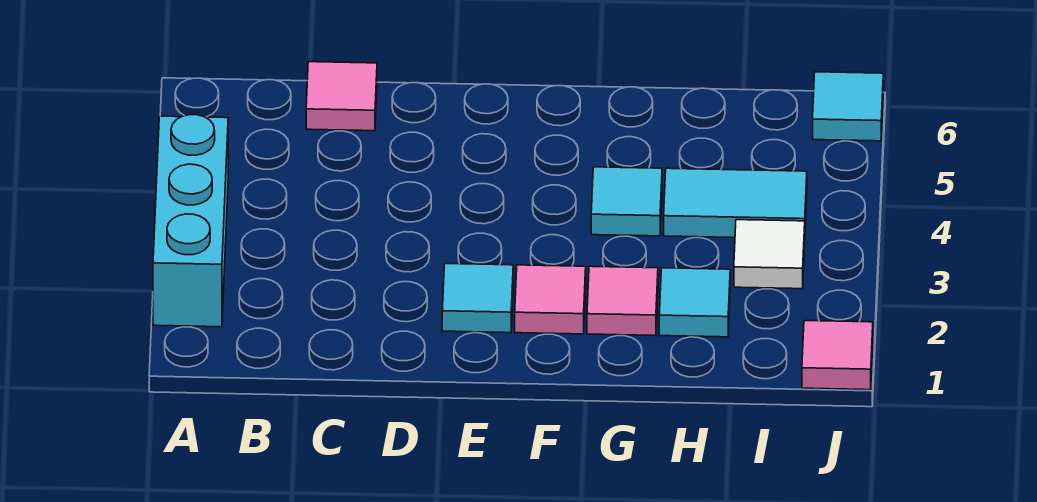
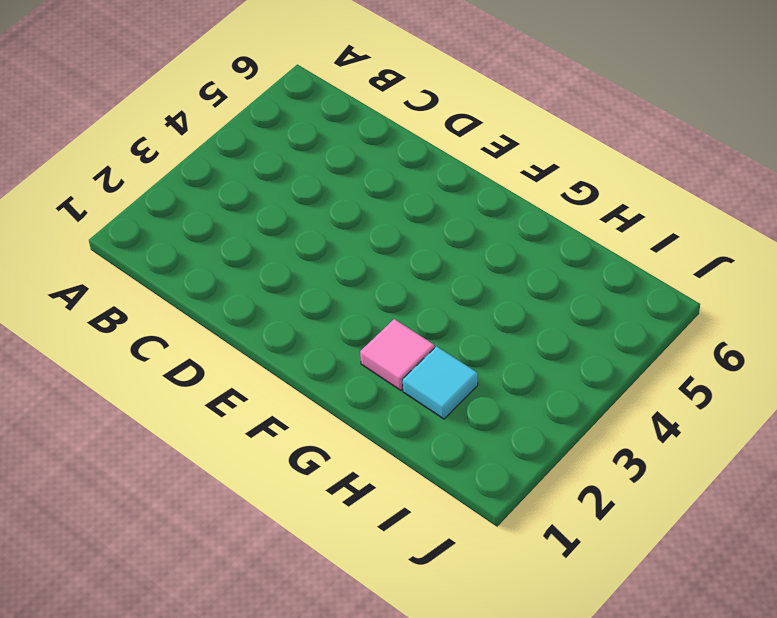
none -> cyan 1x3 brick [153,115,228,327]
none -> pink 1x1 tile [306,62,377,131]

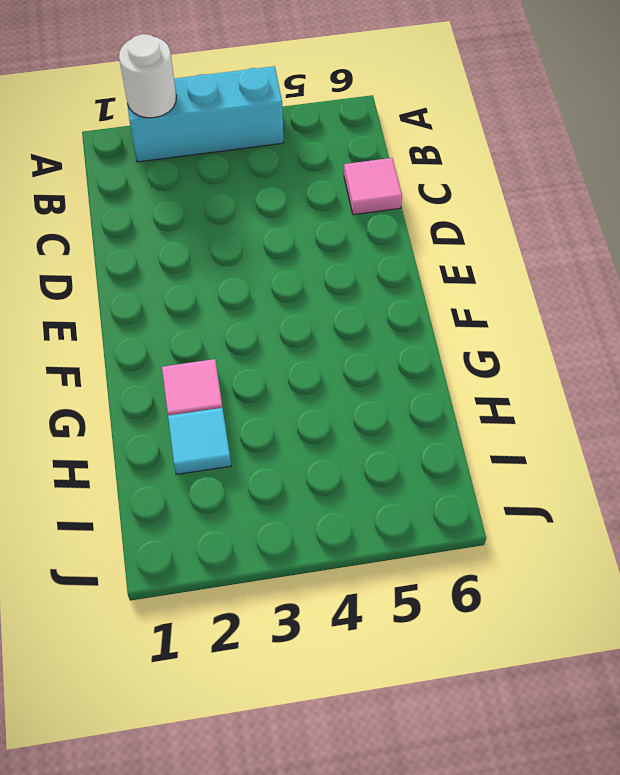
white 1x1 round brick [119,34,176,118] -> none
none -> cyan 1x1 tile [442,264,513,333]
none -> pink 1x1 tile [515,265,586,334]

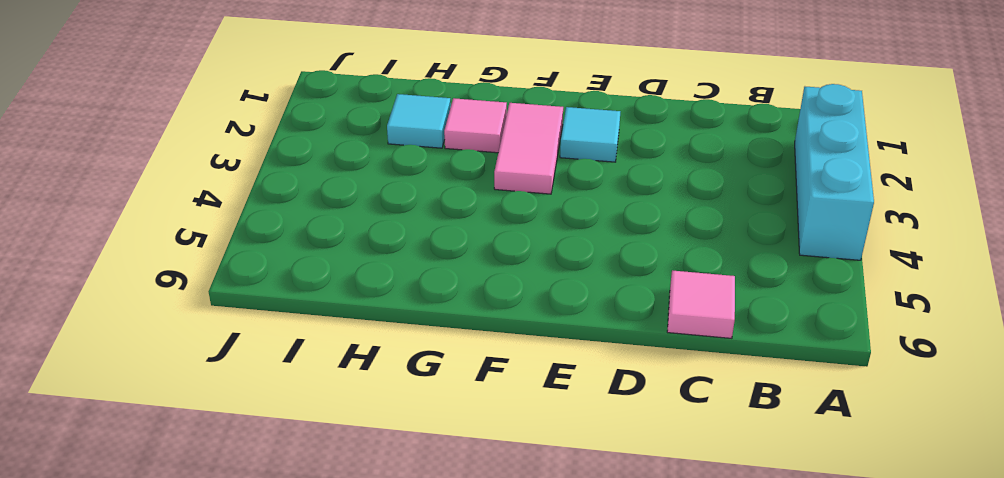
pink 1x2 tile [494,103,563,194] -> pink 1x1 tile [515,265,586,334]
none -> cyan 1x1 tile [591,167,662,236]
none -> cyan 1x2 tile [664,168,807,238]

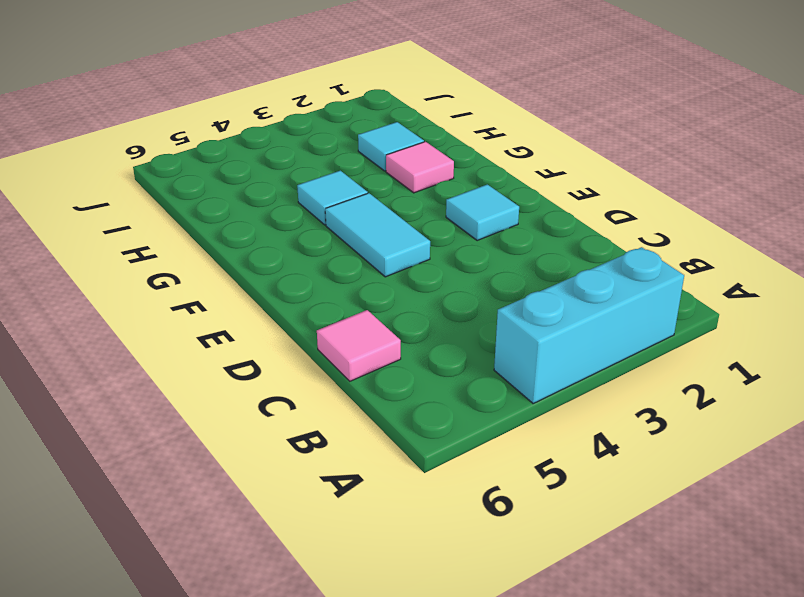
cyan 1x2 tile [325,193,430,277] -> cyan 1x2 tile moved to [664,168,807,238]
none -> pink 1x1 tile [515,265,586,334]
none -> white 1x1 tile [734,220,805,289]

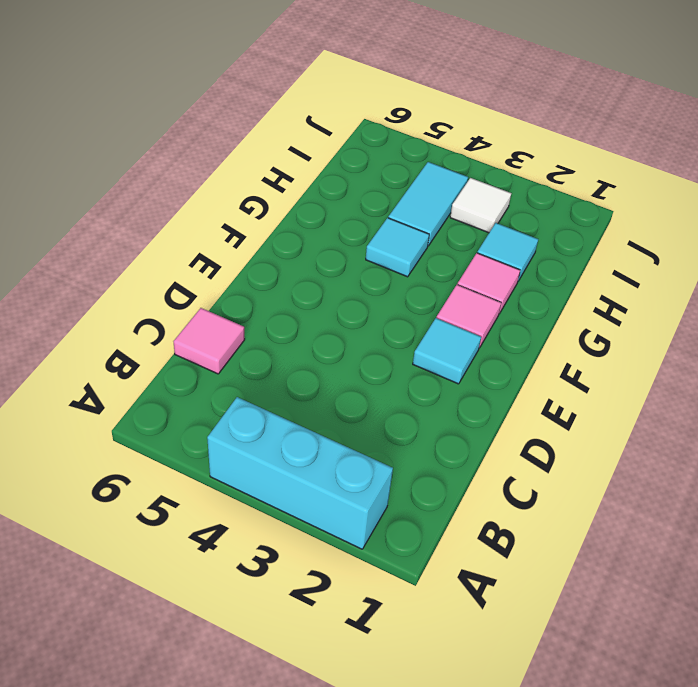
none -> pink 1x1 tile [802,321,873,390]
none -> cyan 1x1 tile [813,72,883,141]

